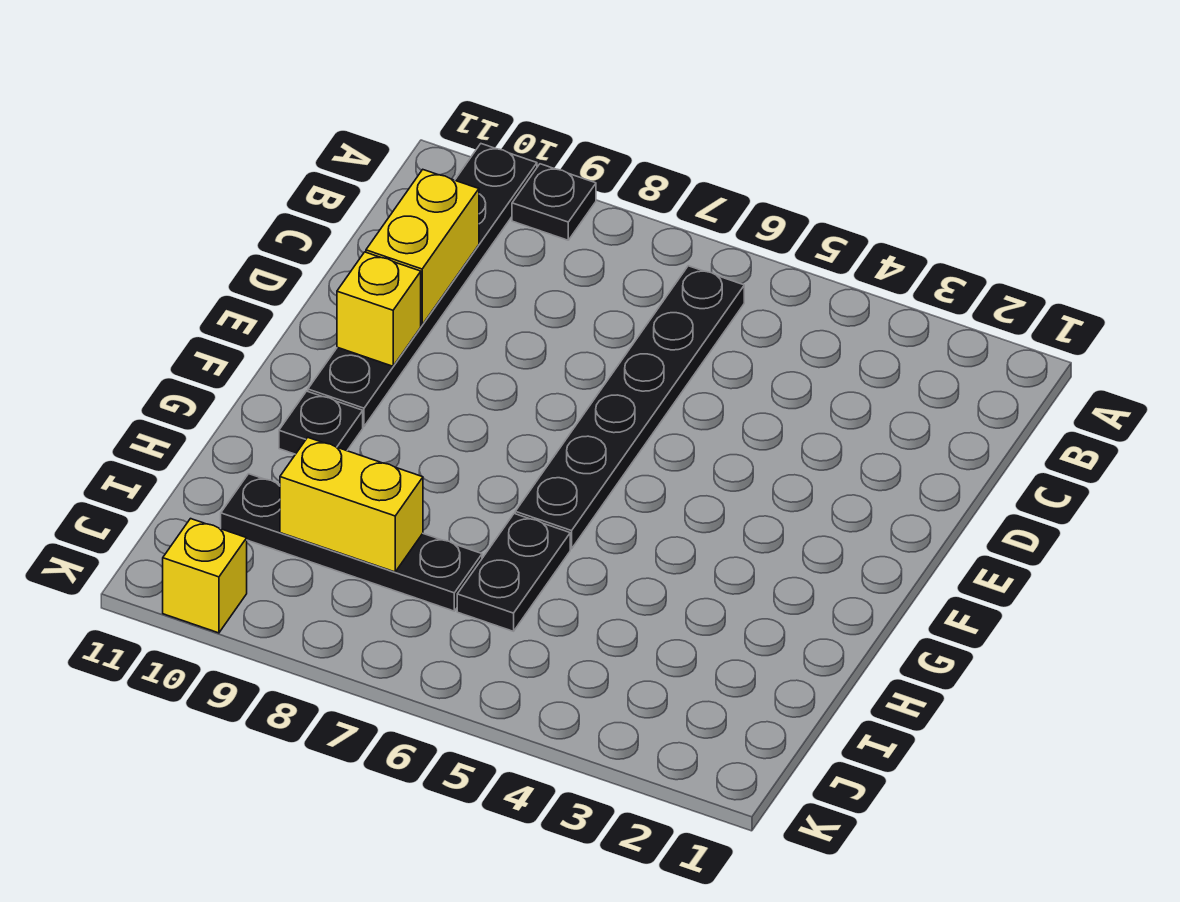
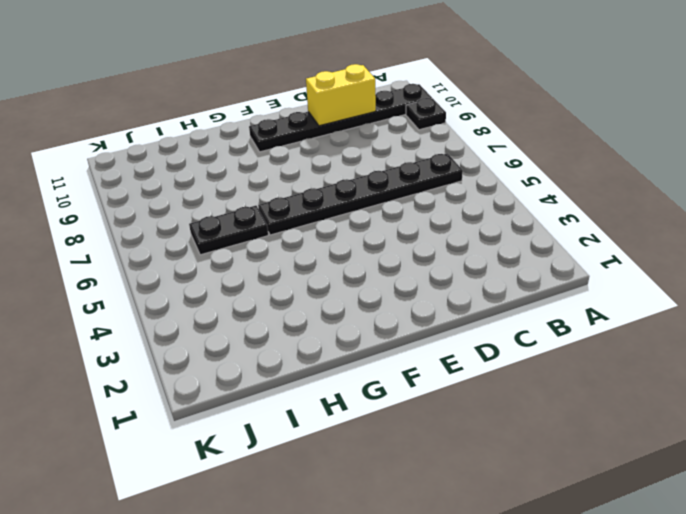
none -> black 1x1 plate [279,391,363,454]
none -> black 1x4 plate [221,474,482,611]

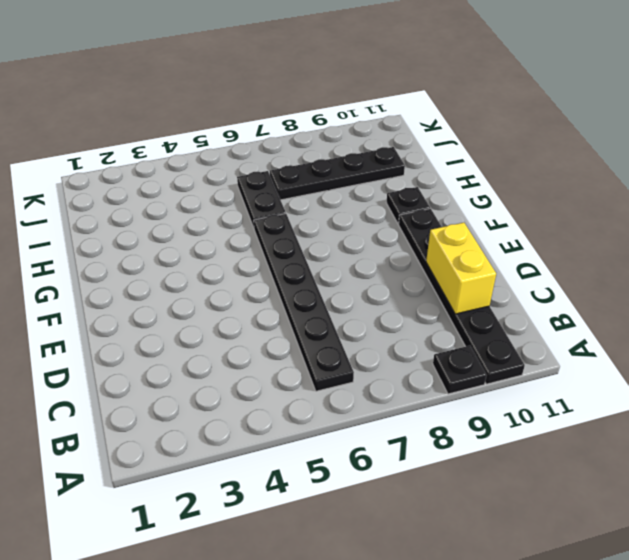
none -> yellow 1x1 brick [163,519,247,633]
none -> yellow 1x1 brick [337,252,421,366]

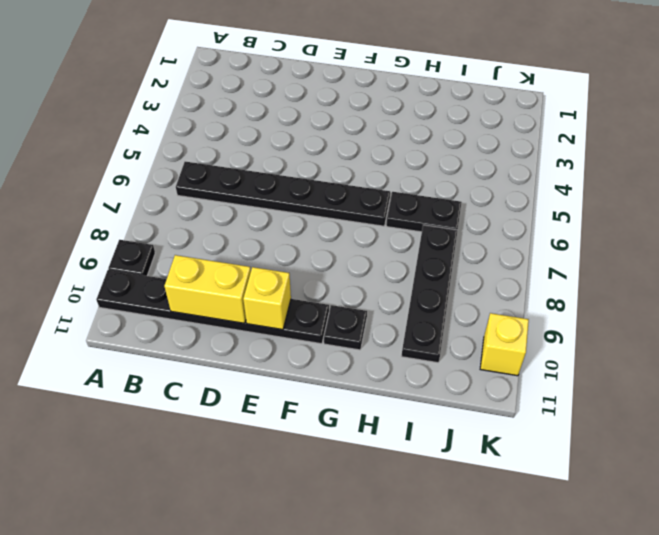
none -> yellow 1x2 brick [280,437,423,572]

